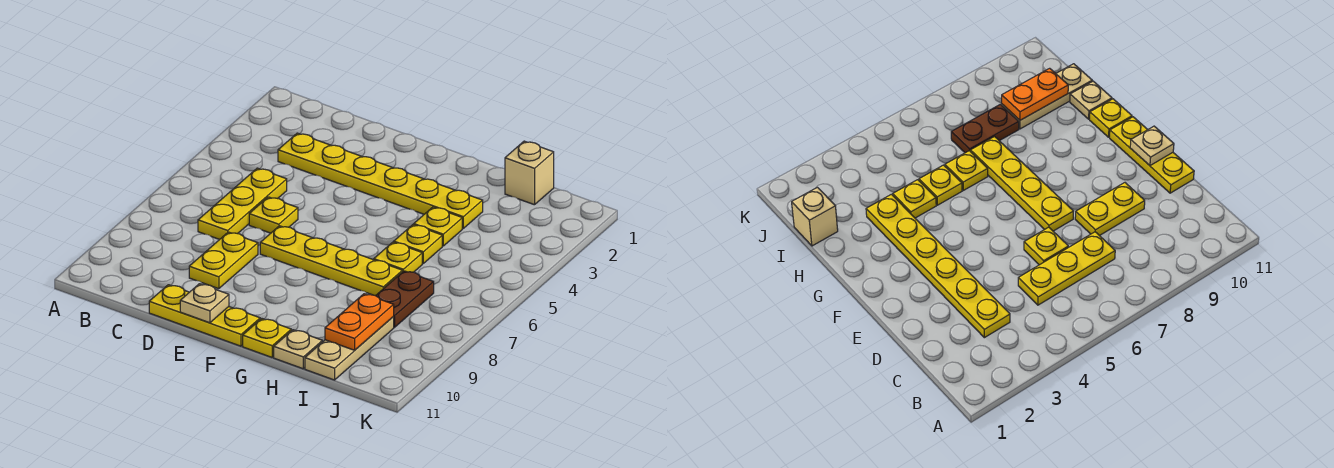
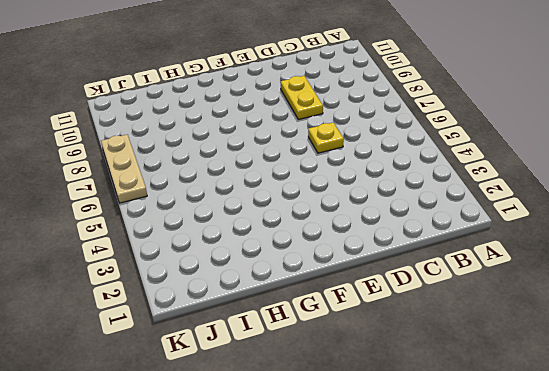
tan 1x3 plate [101,135,147,203] -> tan 1x3 plate moved to [305,317,394,380]
none -> yellow 1x6 plate [278,133,483,228]
none -> yellow 1x3 plate [198,168,287,240]
none -> yellow 1x3 plate [149,285,260,346]

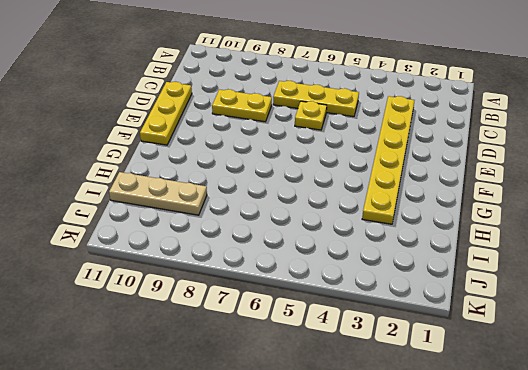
none -> yellow 1x4 plate [260,226,402,296]
none -> yellow 1x1 plate [243,319,291,357]
none -> yellow 1x1 plate [414,207,462,246]

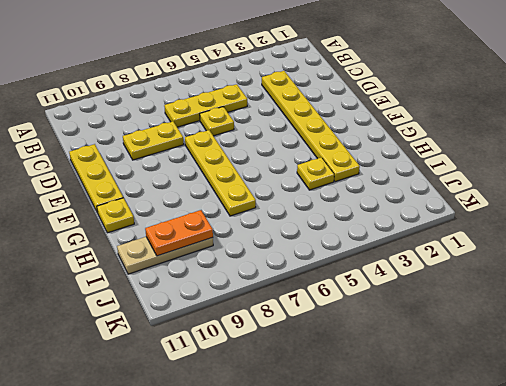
none -> yellow 1x1 plate [394,225,442,263]
none -> yellow 1x1 plate [374,242,422,272]
none -> tan 1x1 plate [274,330,322,369]

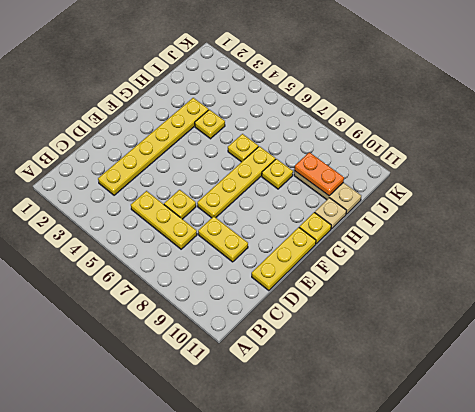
yellow 1x1 plate [262,159,293,189] -> yellow 1x1 plate moved to [394,225,442,263]
none -> tan 1x1 brick [505,141,554,205]
none -> brown 1x2 plate [376,271,434,327]
none -> tan 1x1 plate [180,284,229,323]

